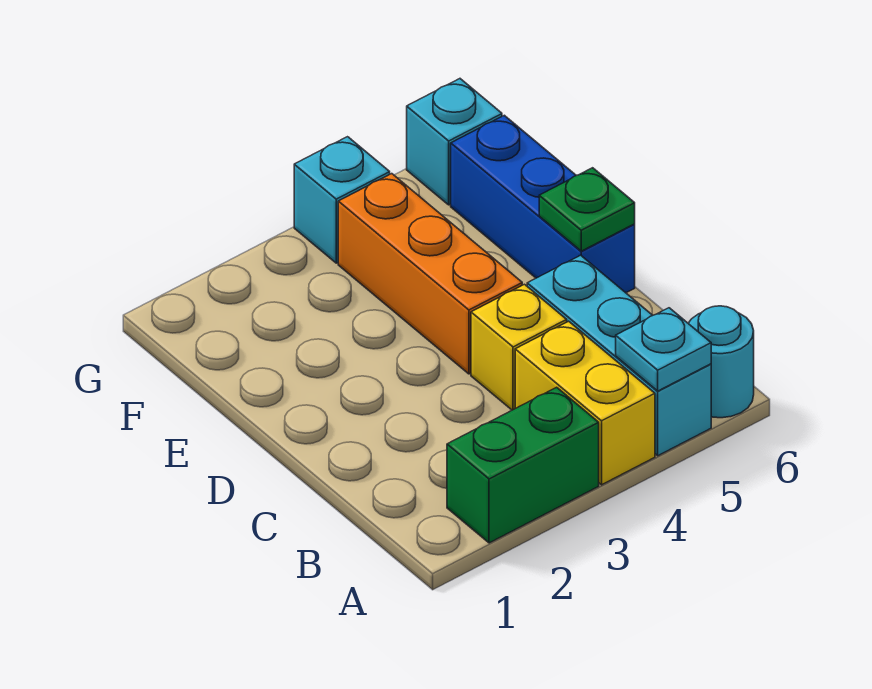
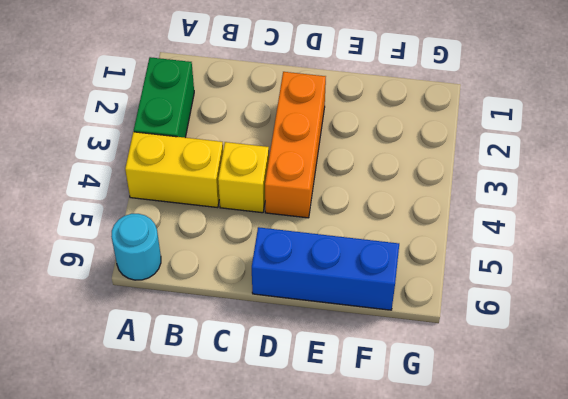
orange 1x3 brick [265,72,326,218] -> orange 1x3 brick turned to [338,174,522,374]
none -> cyan 1x3 brick [527,255,711,456]
none -> cyan 1x1 brick [294,137,390,263]

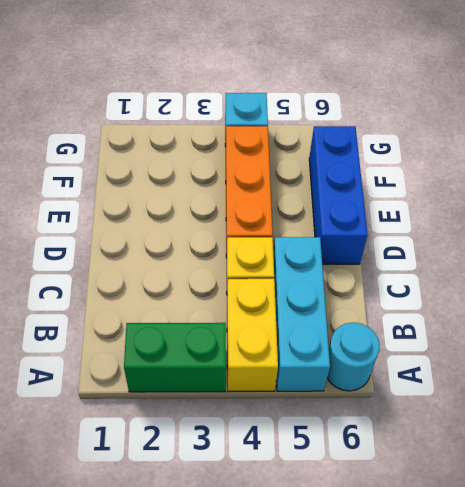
none -> cyan 1x1 brick [407,79,502,205]
none -> cyan 1x1 plate [616,308,711,391]

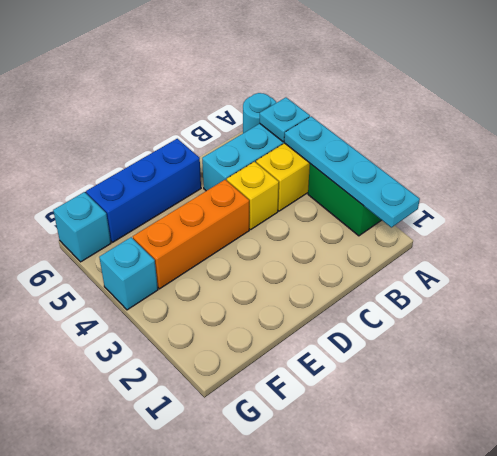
cyan 1x4 plate [284,116,420,227] -> none
none -> green 1x1 plate [539,168,635,251]

